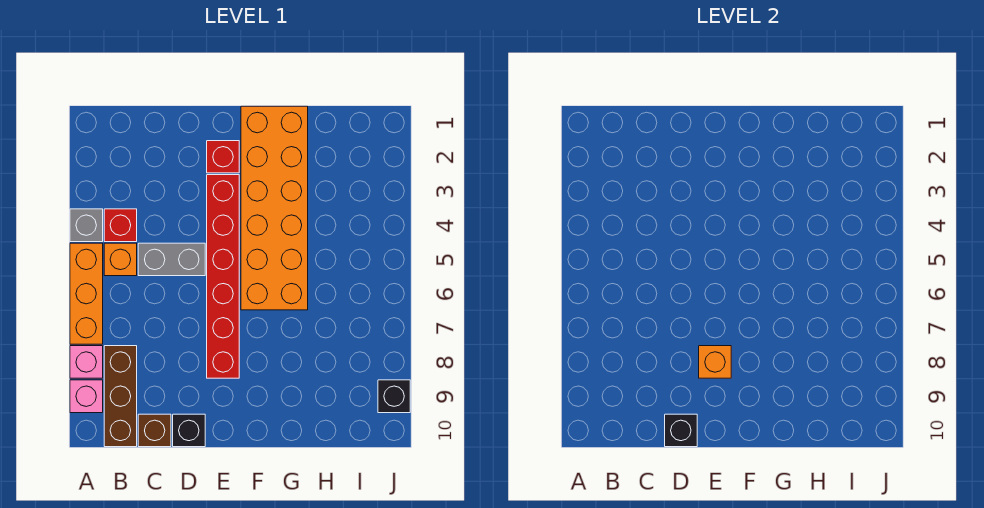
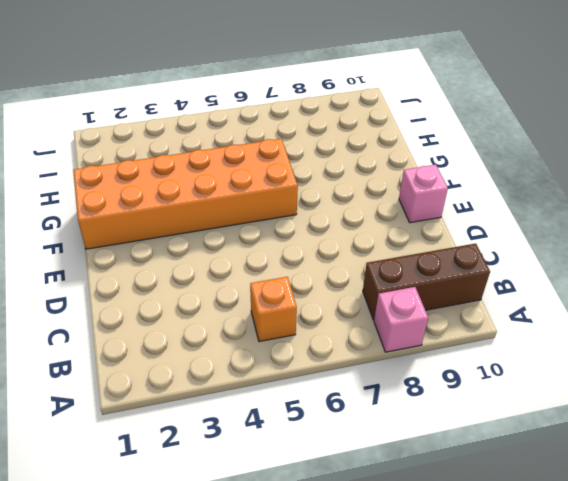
pink 1x1 brick [399,165,448,223] -> pink 1x1 brick moved to [70,380,103,413]
none -> grey 1x1 brick [70,209,103,242]
none -> orange 1x3 brick [70,243,103,344]
none -> red 1x1 brick [104,209,137,242]

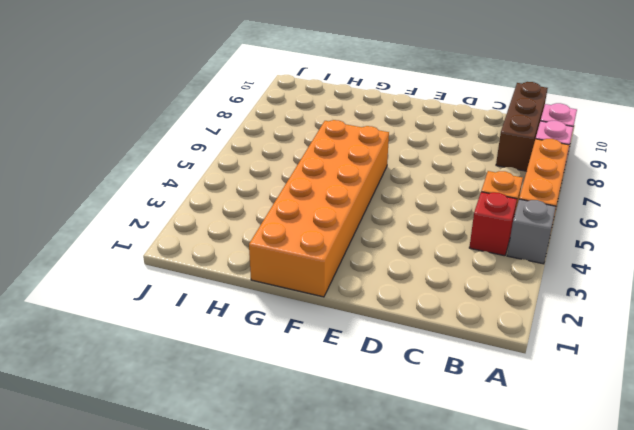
none -> grey 1x2 brick [138,243,205,276]
none -> brown 1x1 brick [138,414,171,447]
none -> black 1x1 brick [173,414,205,447]

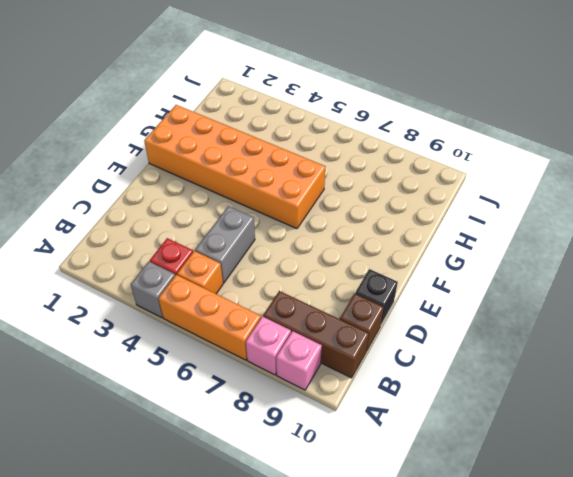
none -> red 1x1 brick [207,141,239,173]
none -> red 1x6 brick [207,175,239,378]
none -> black 1x1 brick [378,380,410,413]

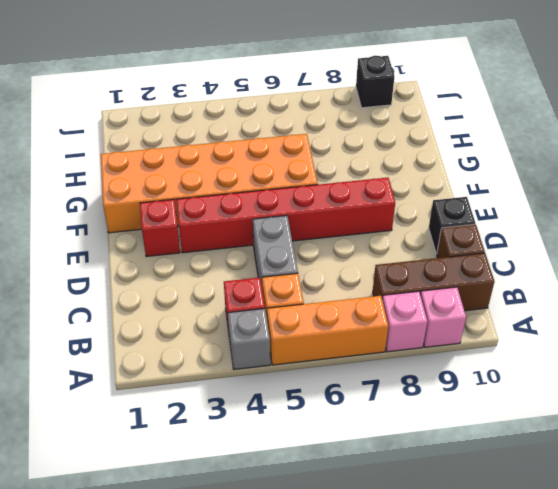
none -> black 1x1 brick [665,414,697,447]
none -> orange 1x1 brick [699,346,731,378]

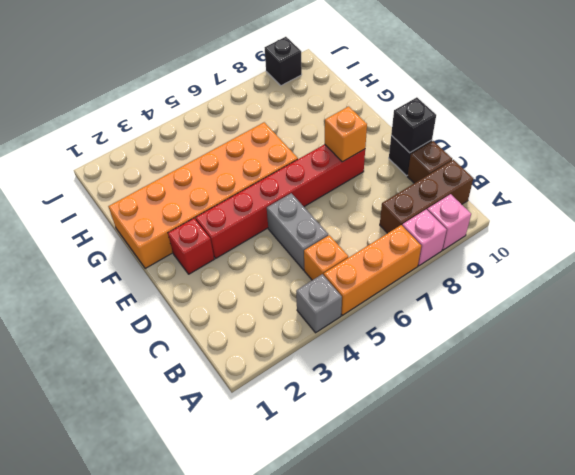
none -> red 1x1 brick [104,209,137,242]

